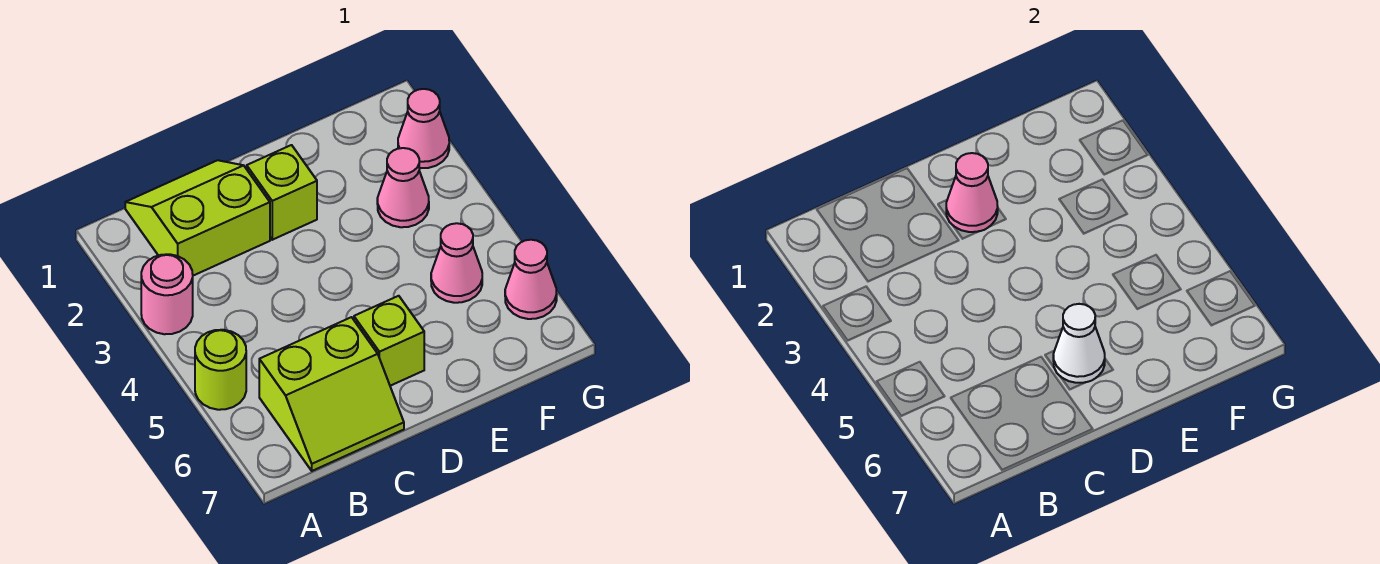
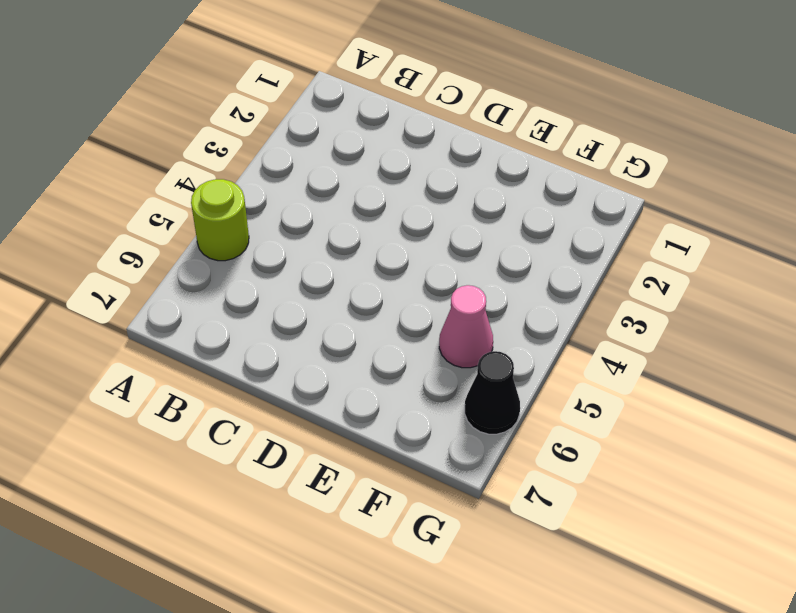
black 1x1 cone [465,351,520,434] -> pink 1x1 cone [505,240,557,319]
none -> pink 1x1 round brick [141,254,193,334]
none -> lime 2x2 slope [125,160,270,276]
none -> lime 2x2 slope [259,317,404,471]

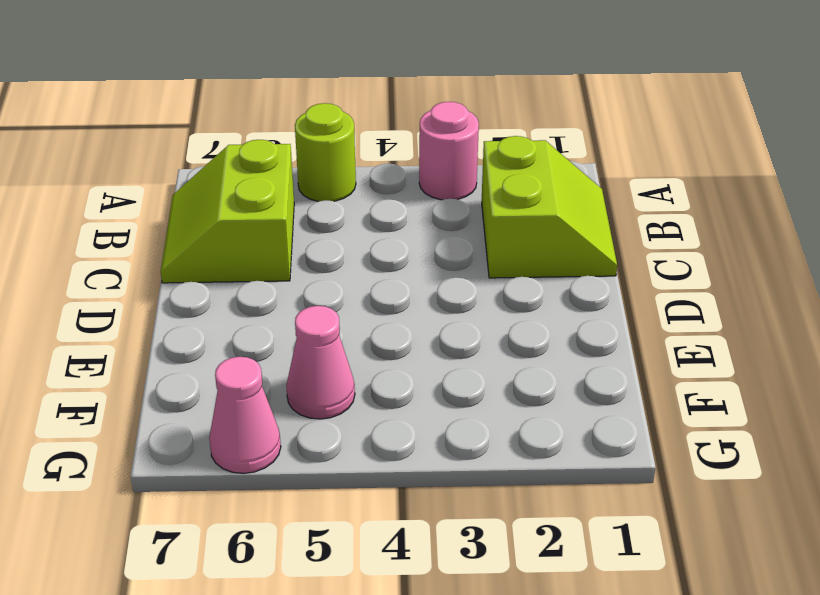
none -> lime 1x1 brick [247,145,317,240]
none -> lime 1x1 brick [354,296,424,386]
none -> pink 1x1 cone [377,148,429,227]

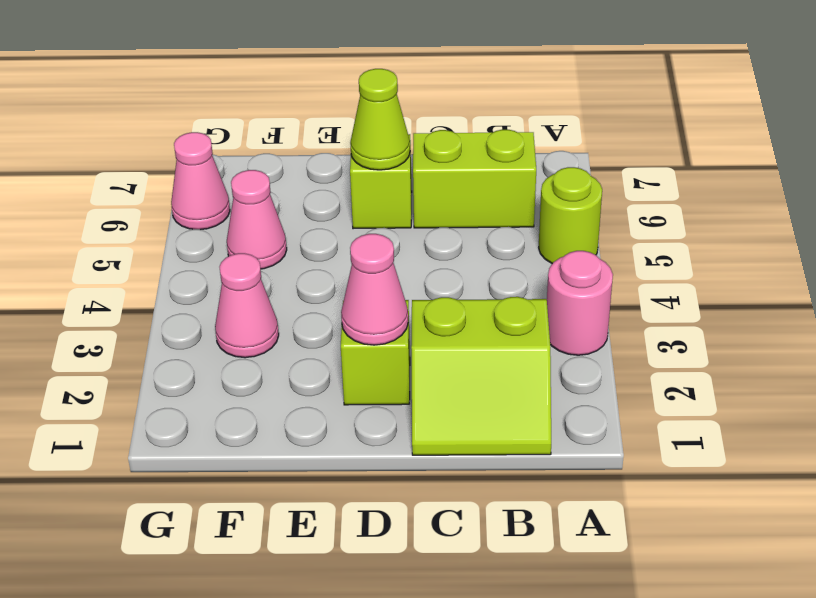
lime 1x1 cone [350,69,410,170] -> white 1x1 cone [1053,304,1105,383]
none -> pink 1x1 cone [398,89,449,168]

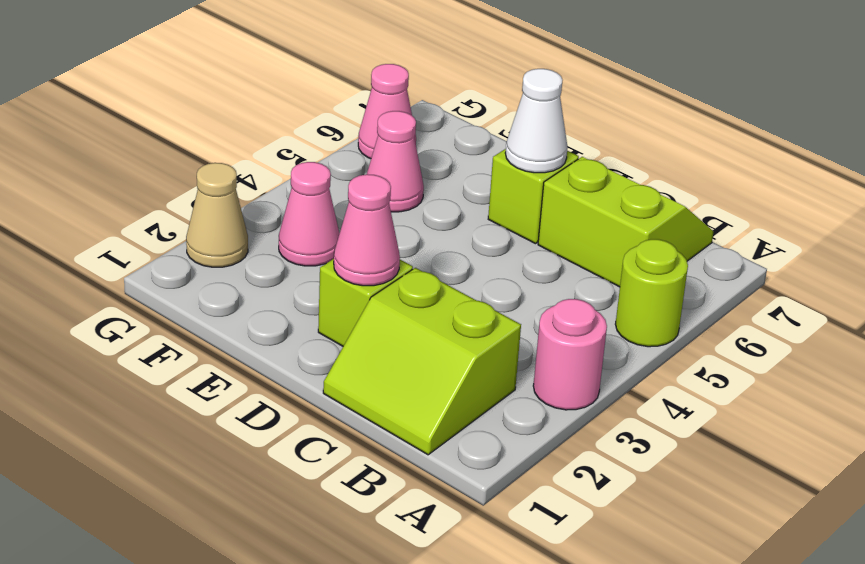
tan 1x1 cone [186,163,248,267] -> pink 1x1 cone [398,89,449,168]

